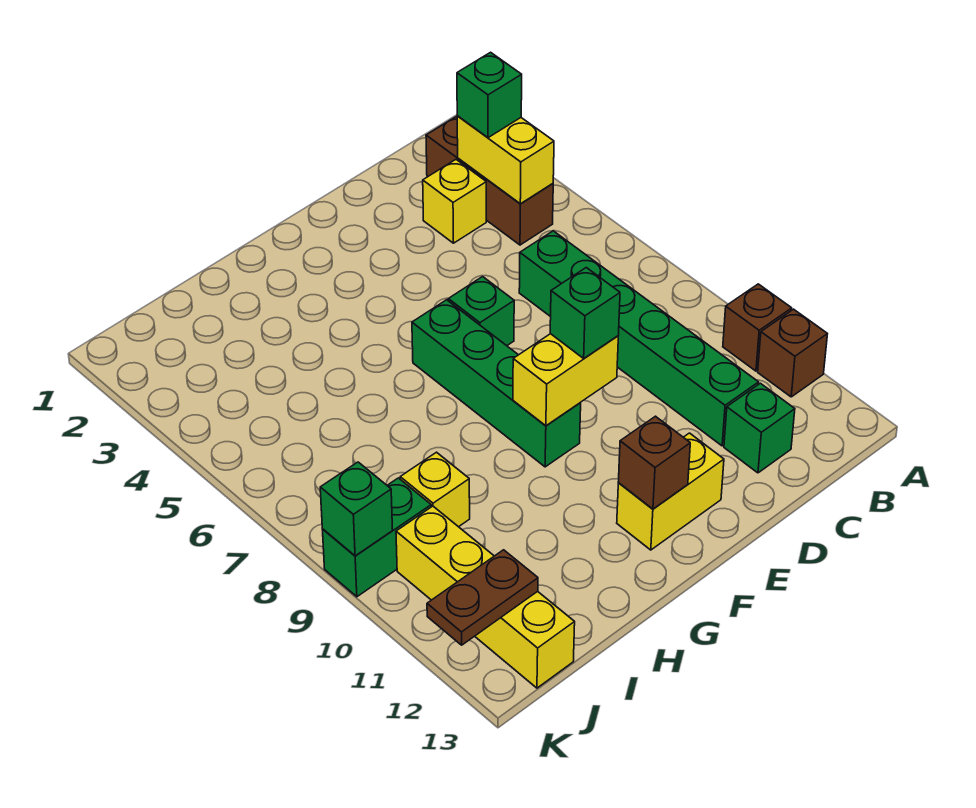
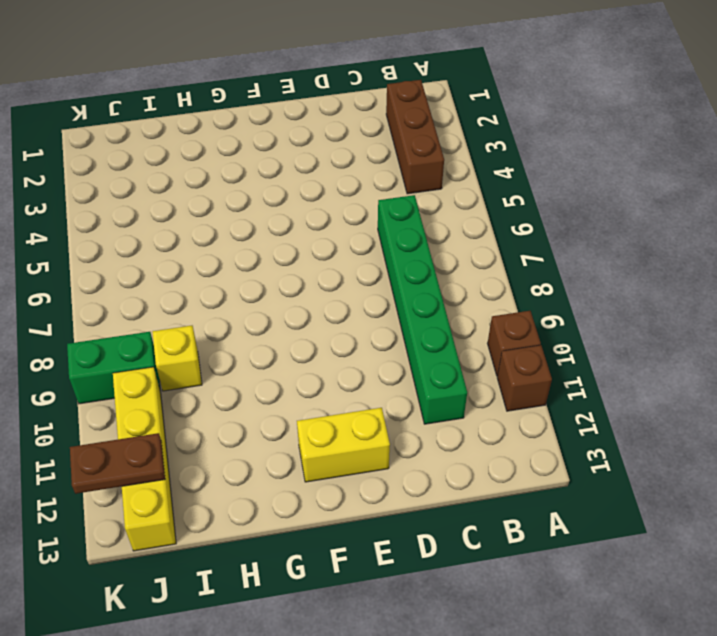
none -> yellow 1x1 brick [423,160,486,243]
none -> green 1x1 brick [724,383,795,473]
none -> green 1x1 brick [448,277,514,346]

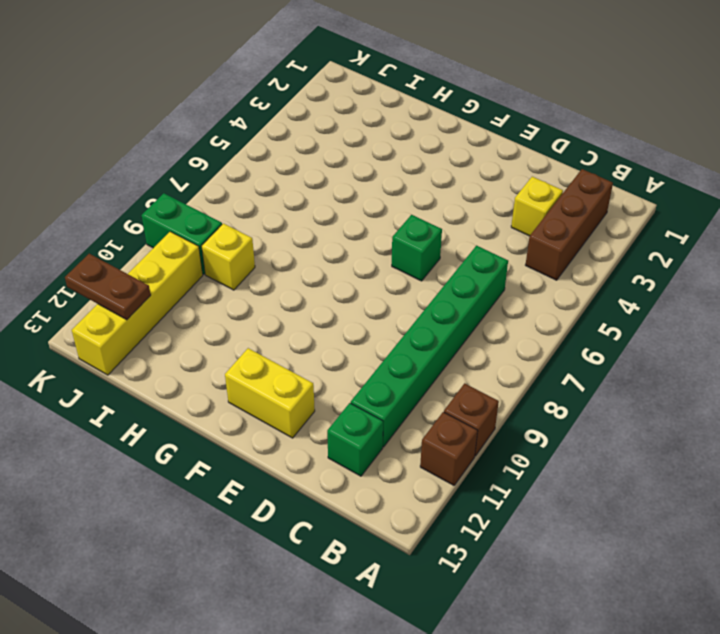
none -> green 1x4 brick [412,300,581,467]
none -> yellow 1x2 brick [457,116,554,204]
none -> yellow 1x2 brick [513,334,618,426]

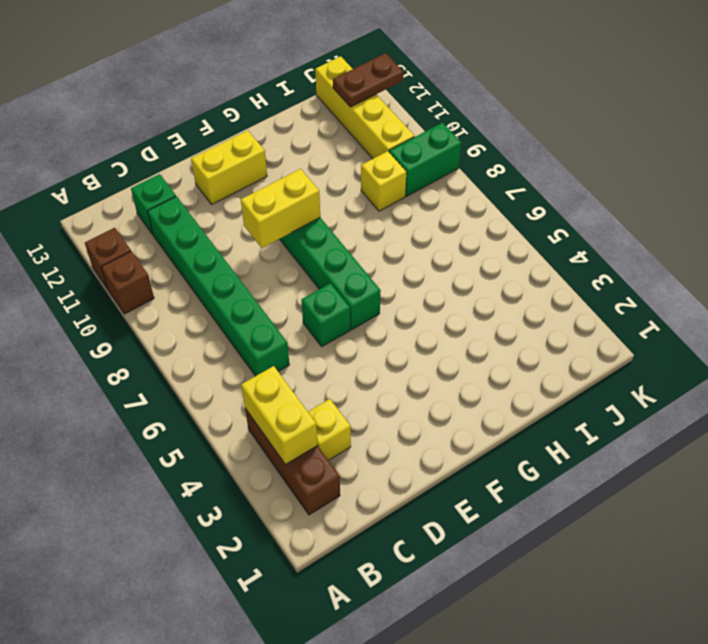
none -> brown 1x1 brick [618,416,690,509]
none -> green 1x1 brick [320,462,393,556]
none -> green 1x1 brick [457,52,522,138]

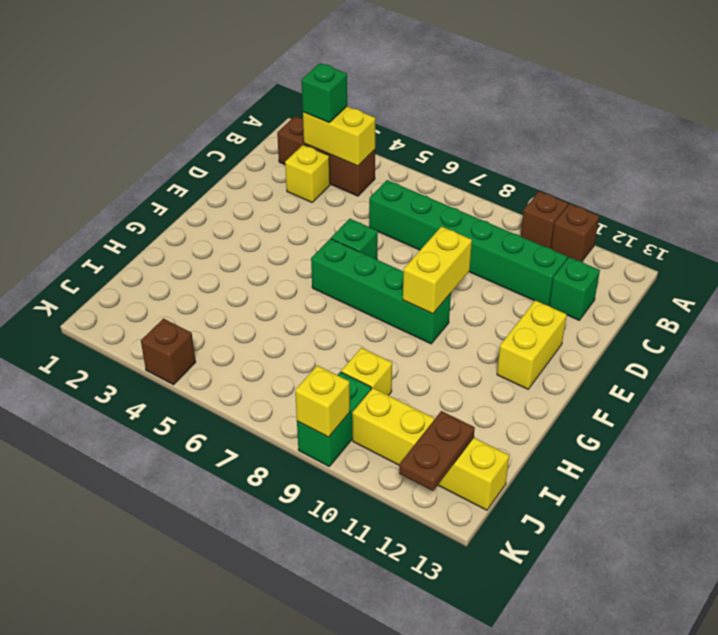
brown 1x1 brick [141,319,196,385] -> brown 1x1 brick moved to [618,416,690,509]
yellow 1x1 brick [295,365,350,437] -> green 1x1 brick [320,462,393,556]
none -> green 1x1 brick [550,268,620,358]

